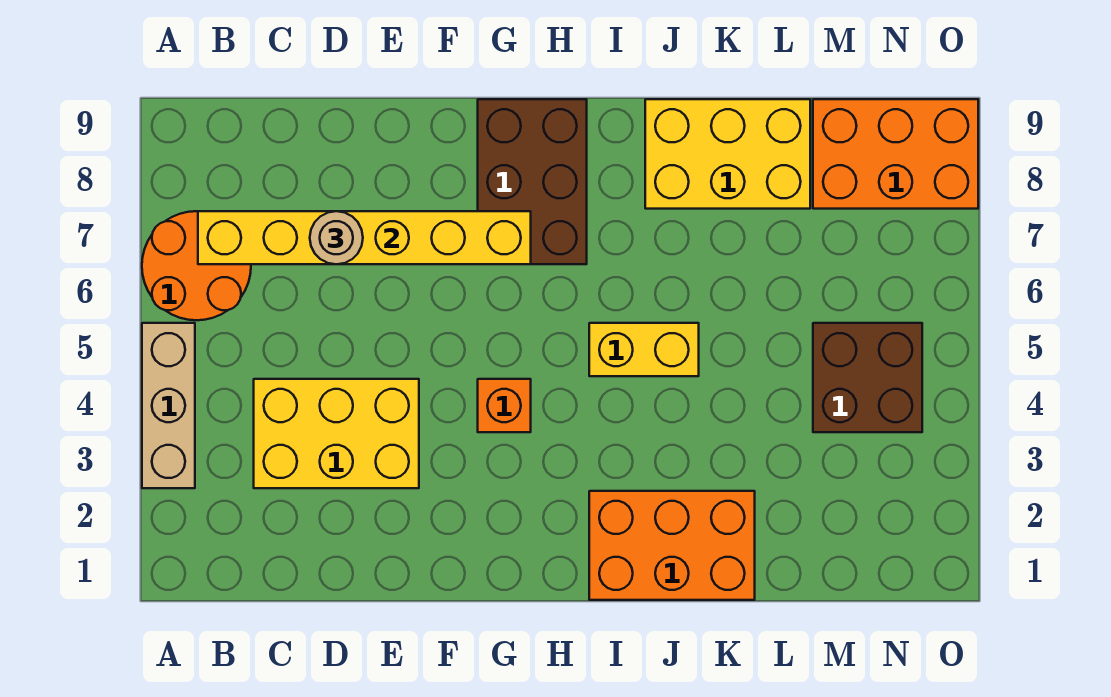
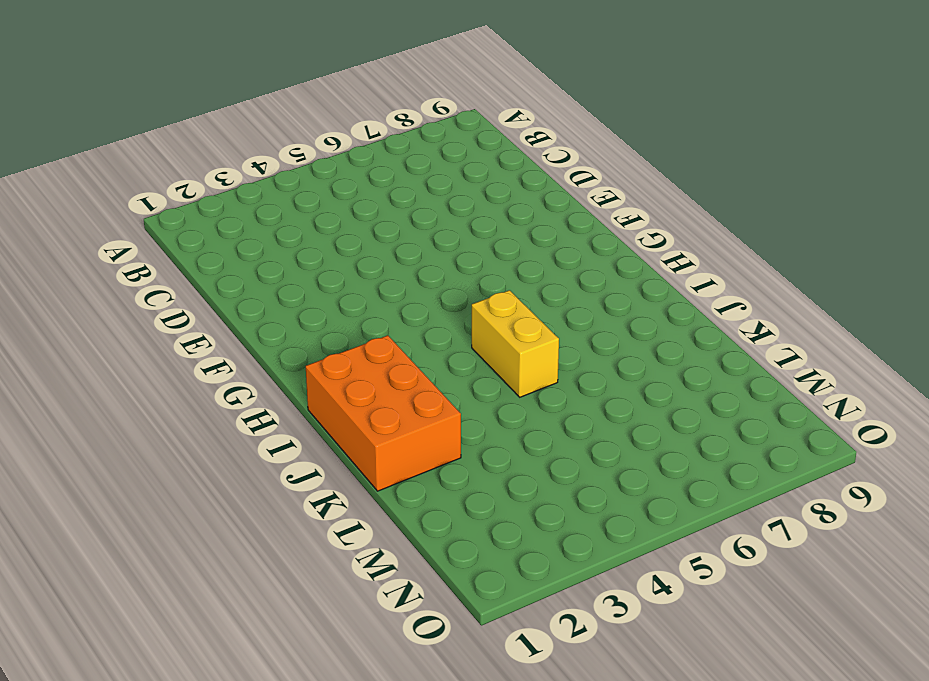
none -> tan 1x3 brick [142,323,195,488]
none -> orange 2x2 round brick [142,211,251,320]
none -> yellow 2x3 brick [254,379,419,488]

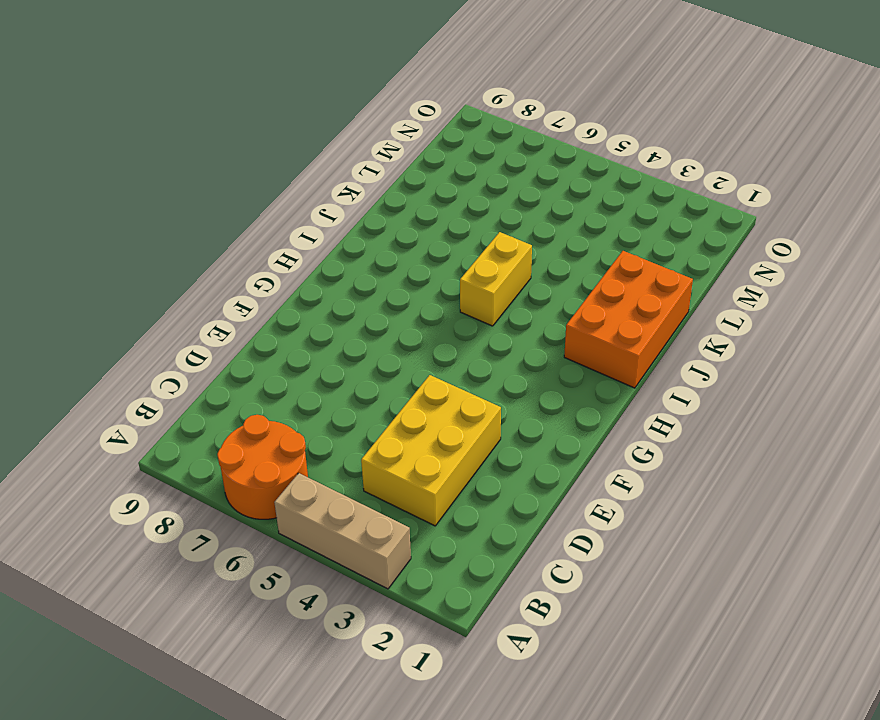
none -> orange 1x1 brick [478,379,531,432]
none -> brown 2x3 brick [478,99,587,264]
none -> yellow 2x3 brick [645,99,810,209]

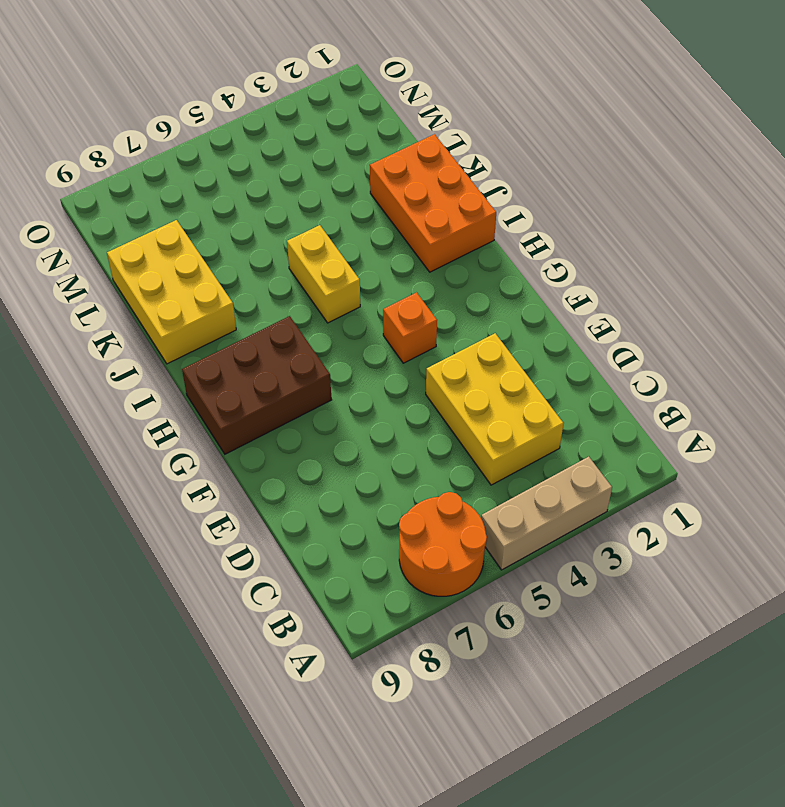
none -> brown 2x2 brick [813,323,922,432]
none -> orange 2x3 brick [813,99,978,209]
none -> yellow 1x6 brick [198,211,531,264]

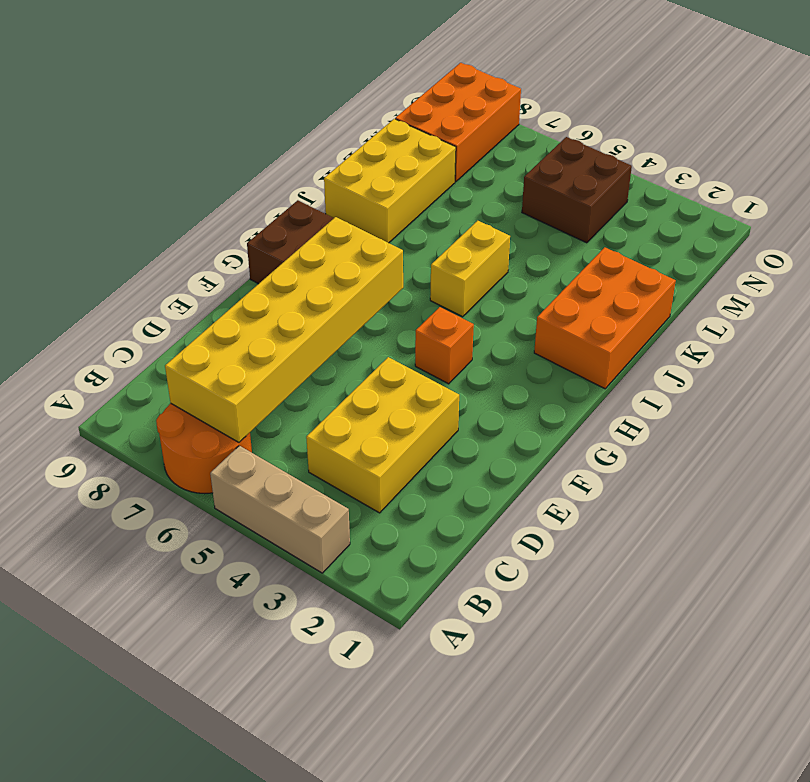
yellow 2x6 brick [165,217,403,442] -> yellow 1x6 brick [198,211,531,264]
none -> tan 1x1 round brick [310,211,363,264]

